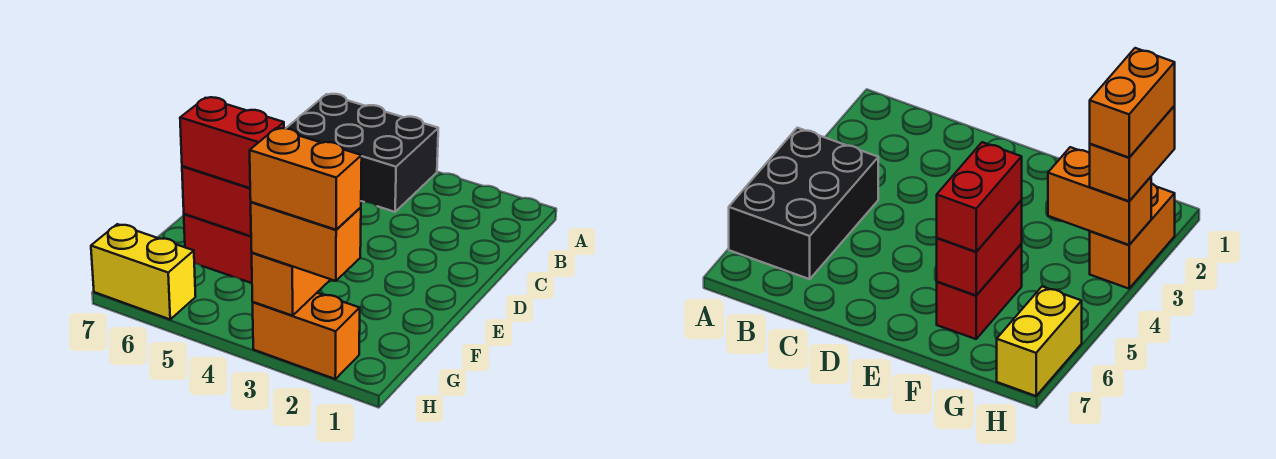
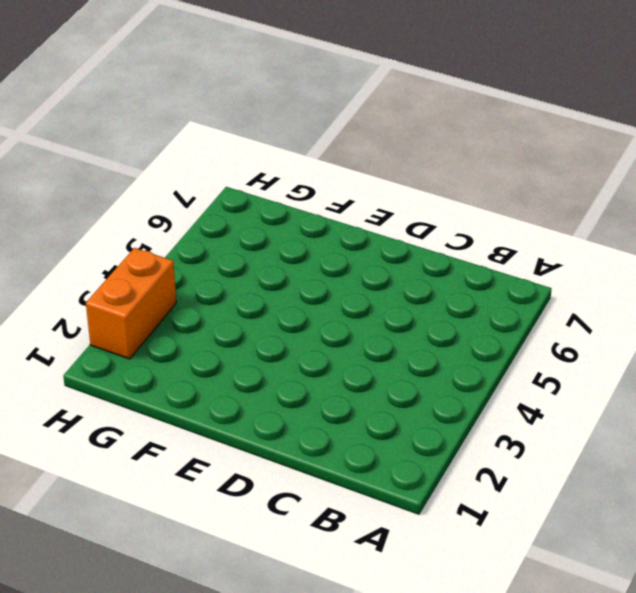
none -> black 2x3 brick [287,94,438,212]
none -> red 1x2 brick [184,214,252,283]

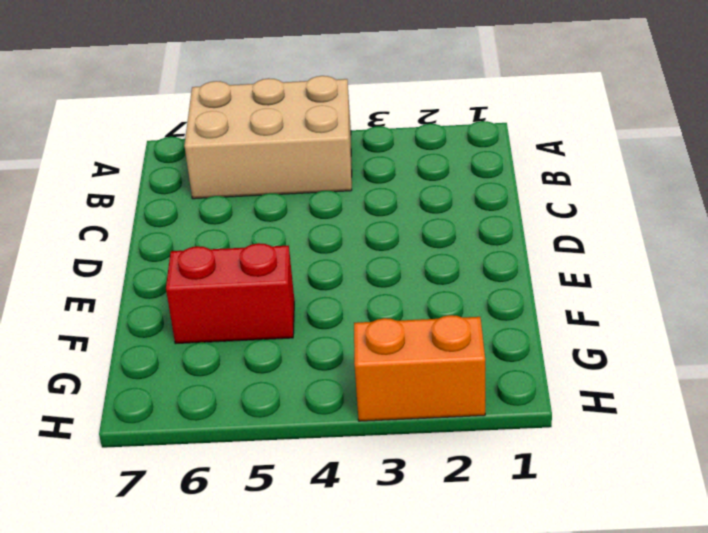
tan 2x3 brick [184,76,352,199] -> black 2x3 brick [287,94,438,212]
none -> yellow 1x2 brick [91,224,196,319]
none -> red 1x2 brick [182,166,251,236]

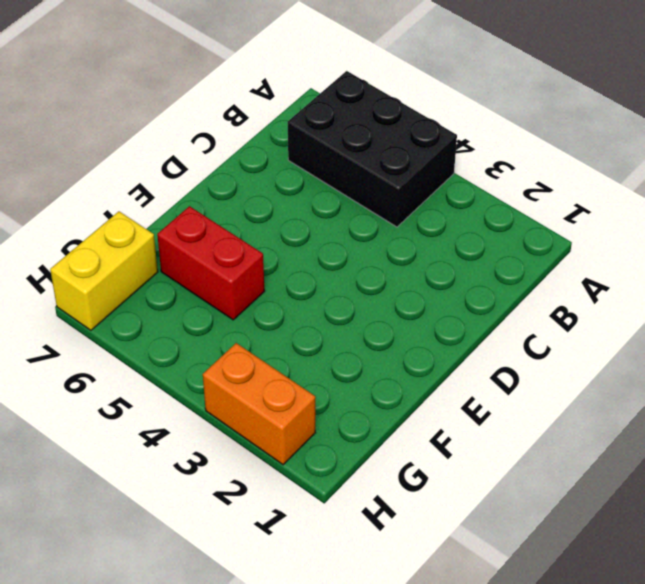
yellow 1x2 brick [50,211,158,330] -> yellow 1x2 brick turned to [91,224,196,319]
none -> red 1x2 brick [182,166,251,236]
none -> orange 1x2 brick [252,253,331,316]

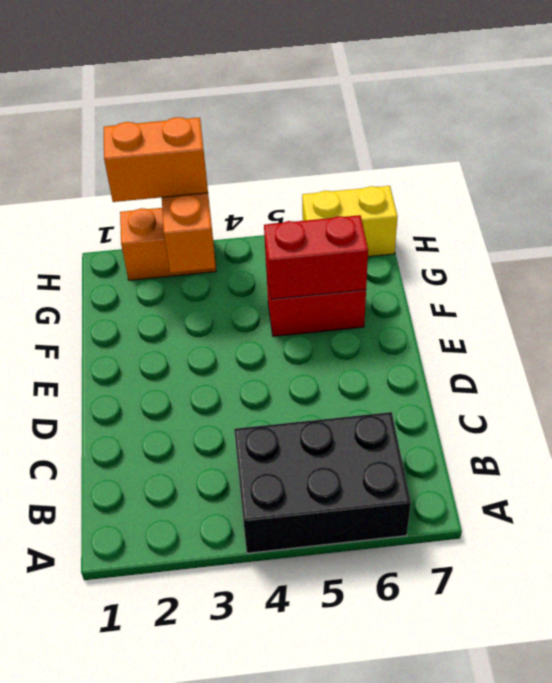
none -> red 1x2 brick [180,97,284,188]
none -> orange 1x2 brick [250,128,362,230]

